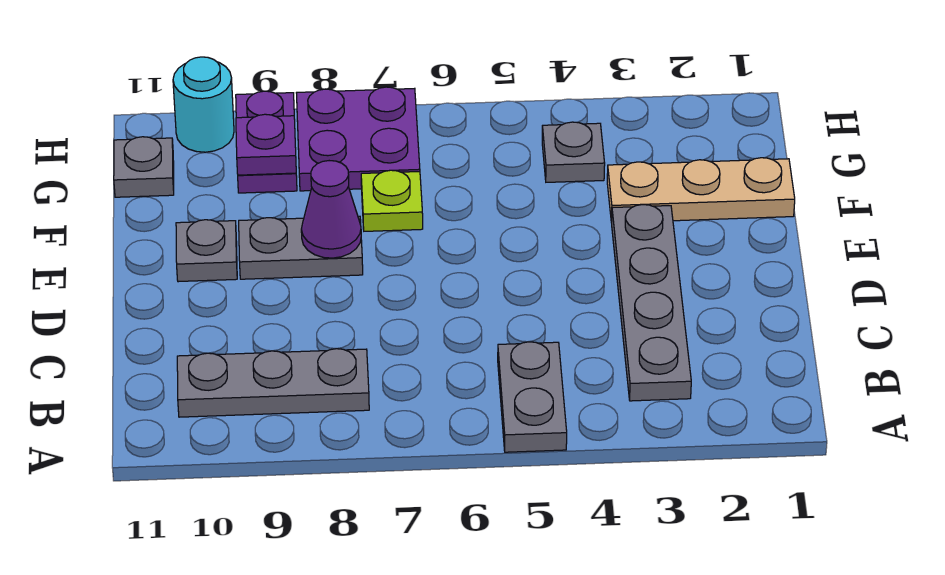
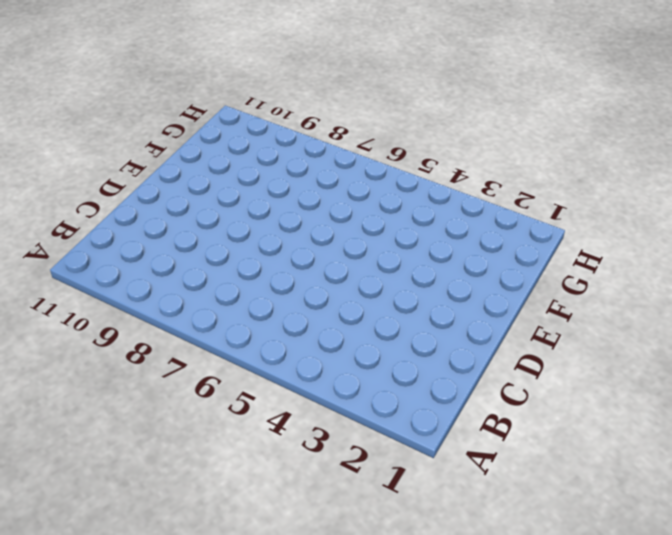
none -> grey 1x2 plate [498,342,567,452]
none -> grey 1x4 plate [612,205,691,401]
none -> grey 1x3 plate [177,349,369,417]

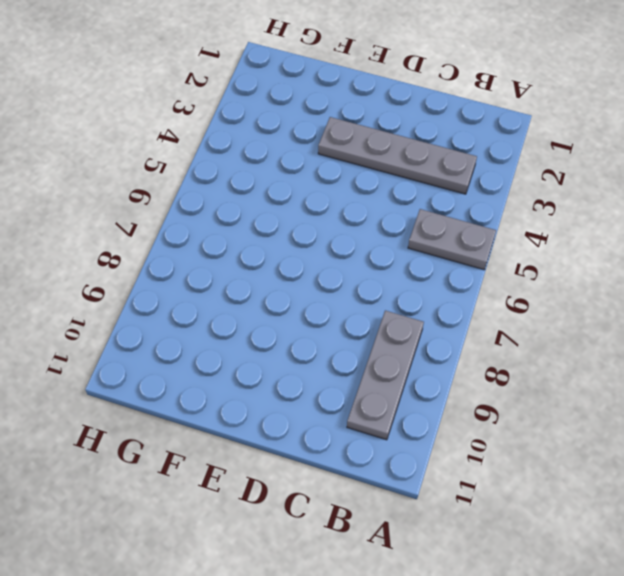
none -> grey 1x2 plate [239,216,363,279]
none -> grey 1x1 plate [176,220,237,282]
none -> tan 1x3 plate [607,158,795,223]

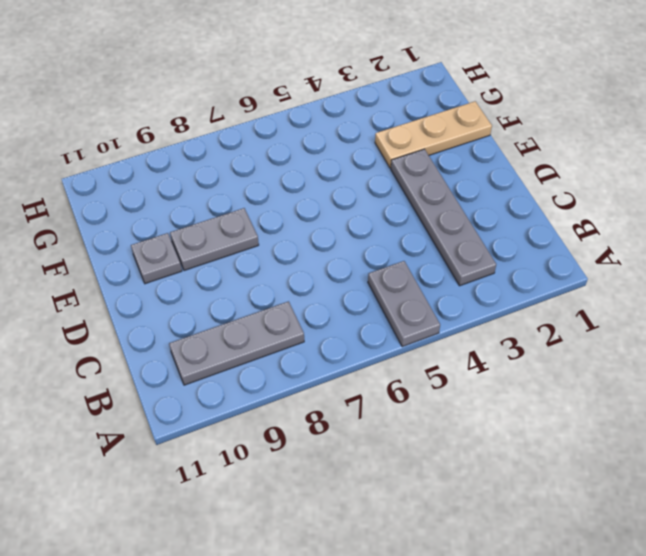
none -> lime 1x1 plate [361,170,423,231]
none -> grey 1x1 plate [542,122,605,182]
none -> purple 2x2 plate [297,87,420,191]

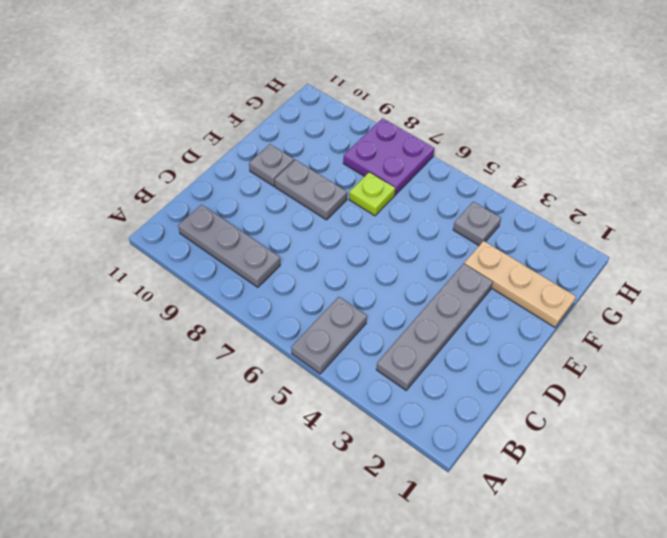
none -> purple 1x2 plate [236,91,297,193]
none -> grey 1x1 plate [114,137,174,197]
none -> cyan 1x1 round brick [173,57,234,152]

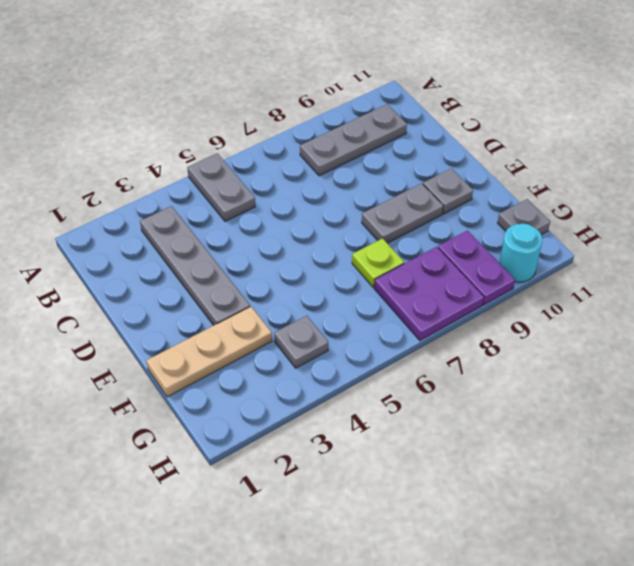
none -> purple 1x1 cone [301,161,361,258]
none -> purple 1x1 plate [236,114,296,175]

